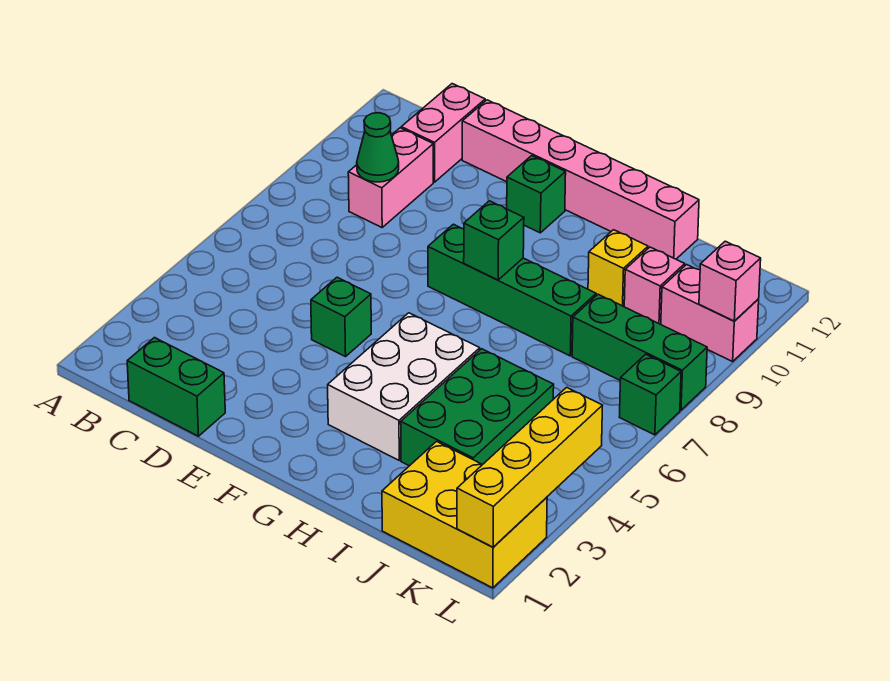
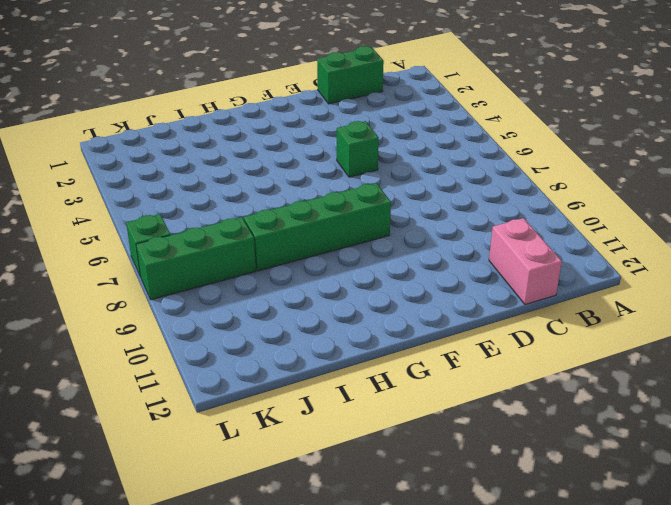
none -> pink 1x2 brick [348,128,433,227]
none -> pink 1x6 brick [462,100,699,259]
none -> green 1x1 brick [507,156,566,233]

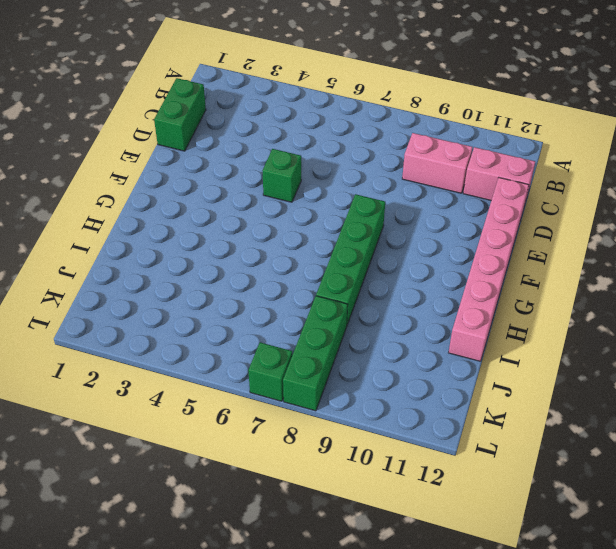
none -> green 1x1 brick [507,156,566,233]
none -> white 2x3 brick [328,313,480,460]
none -> green 2x3 brick [401,349,554,466]

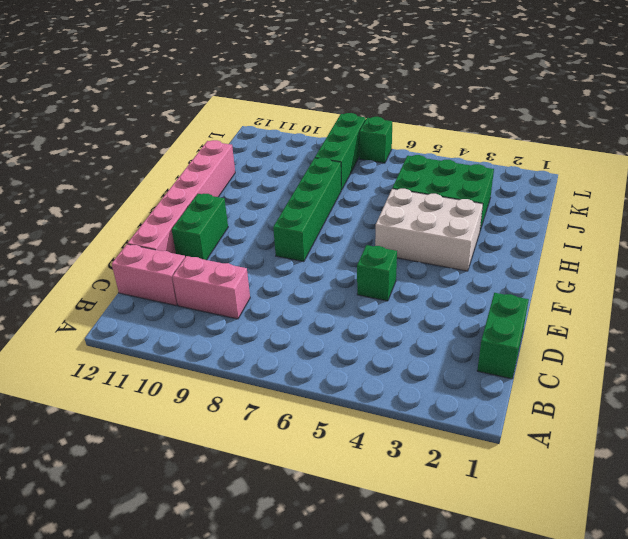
green 1x2 brick [172,194,228,260] -> green 1x1 brick [507,156,566,233]
none -> yellow 1x1 brick [588,230,648,307]
none -> yellow 2x3 brick [382,441,547,588]
none -> pink 1x1 brick [624,247,685,324]

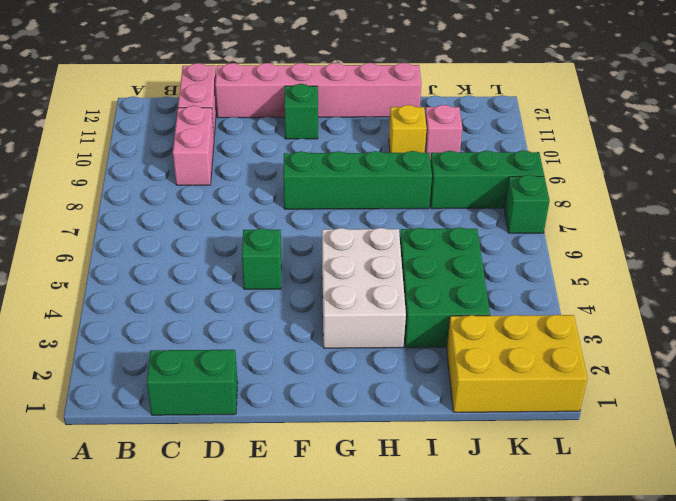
none -> pink 1x2 brick [661,265,759,361]
none -> green 1x1 cone [357,113,399,182]
none -> green 1x1 brick [464,201,524,280]

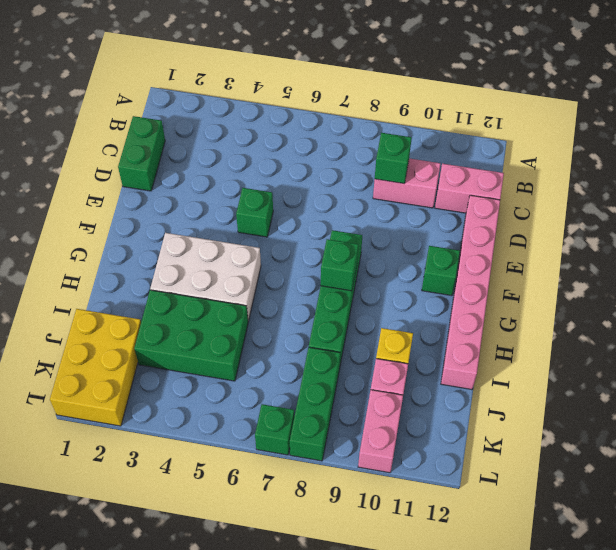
green 1x1 brick [375,133,412,184] -> green 1x1 cone [357,113,399,182]
none -> yellow 1x4 brick [457,387,603,547]
none -> pink 1x1 brick [699,241,761,321]

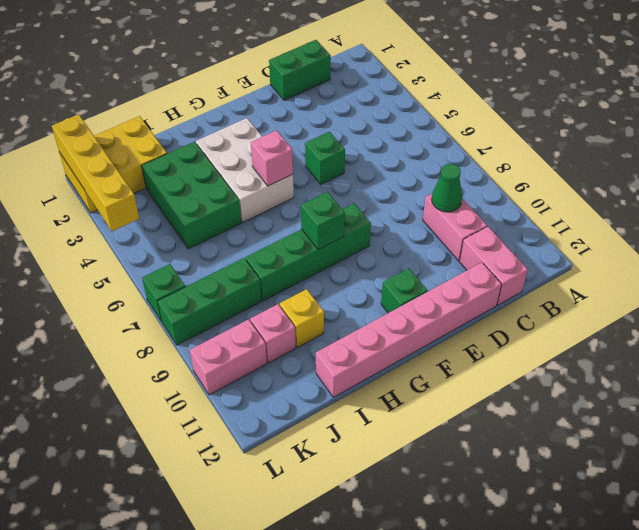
pink 1x1 brick [251,130,293,186] -> pink 1x1 brick moved to [699,241,761,321]

